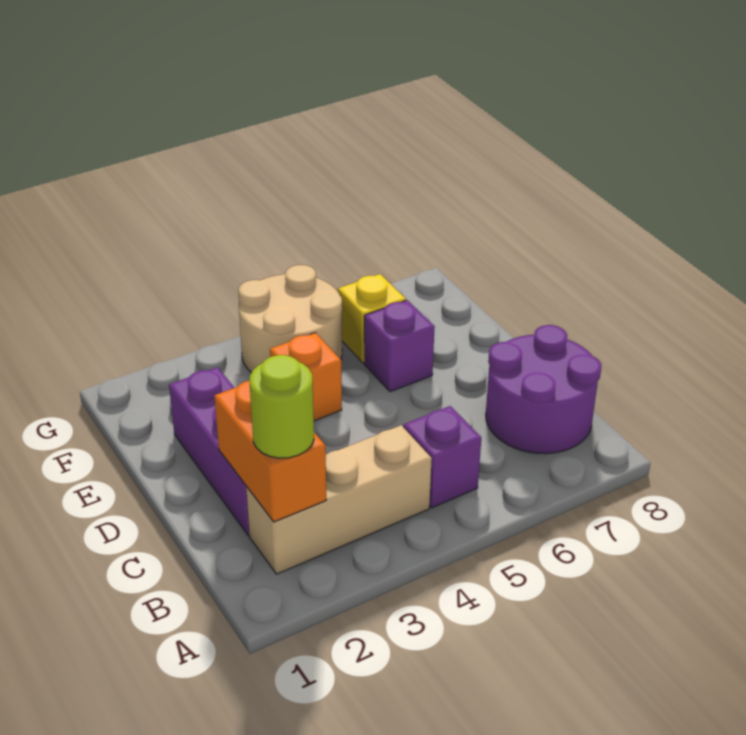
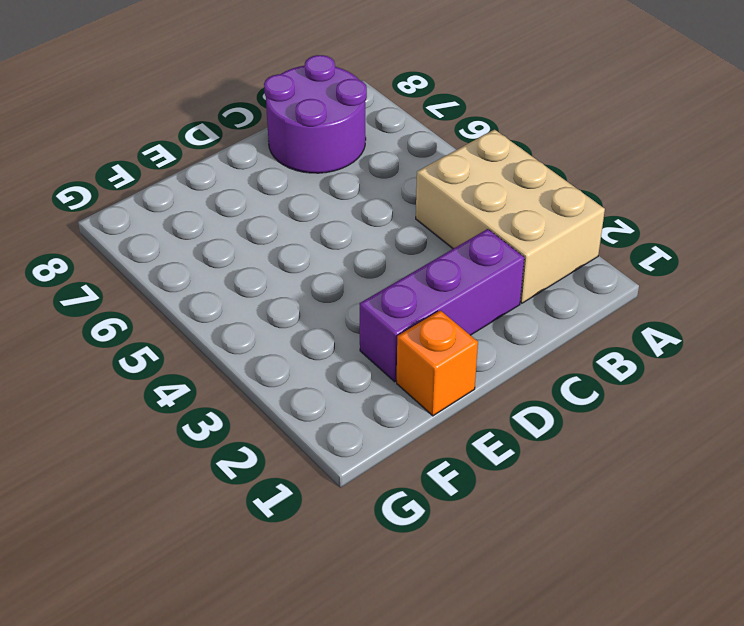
tan 2x3 brick [416,129,605,303] -> tan 1x3 brick [246,425,432,574]
orange 1x1 brick [397,310,478,416] -> orange 1x1 brick moved to [270,333,342,421]
none -> purple 1x1 brick [404,406,481,508]
none -> purple 1x1 brick [364,300,435,392]

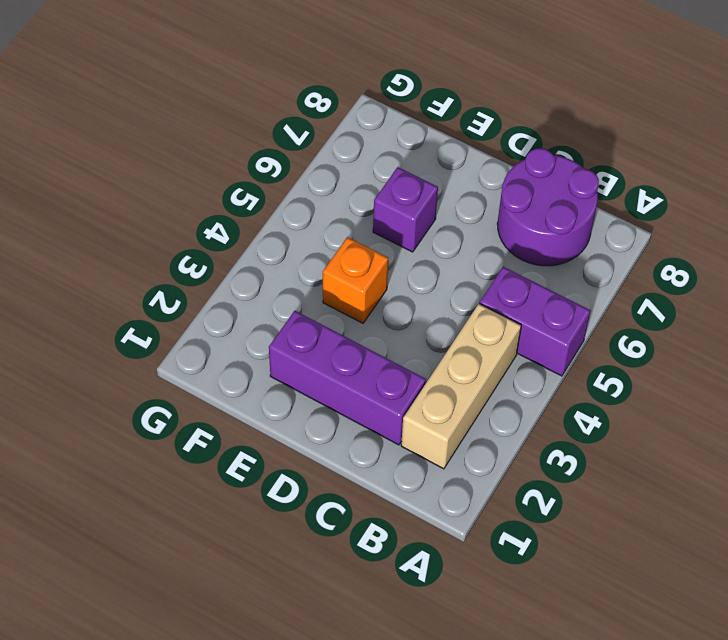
purple 1x2 brick [480,267,591,376] -> purple 1x1 brick [404,406,481,508]
none -> tan 2x2 round brick [238,265,342,373]
none -> yellow 1x1 brick [338,274,406,363]

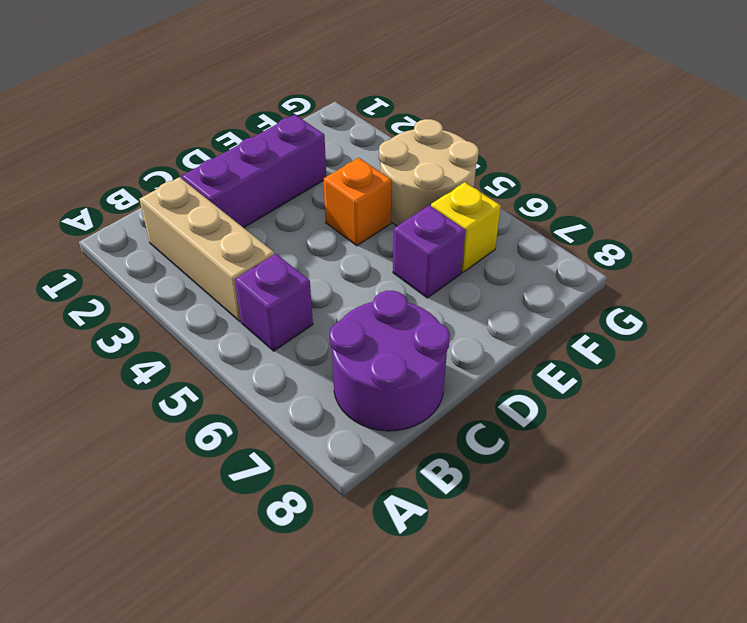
none -> orange 1x2 brick [214,381,326,522]
none -> lime 1x1 round brick [250,355,314,458]

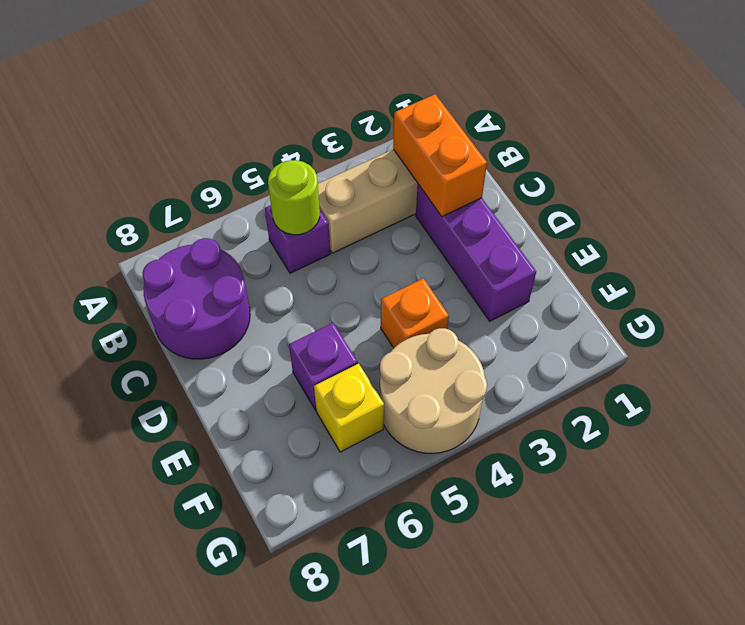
lime 1x1 round brick [268,160,320,235] -> lime 1x1 round brick moved to [250,355,314,458]

